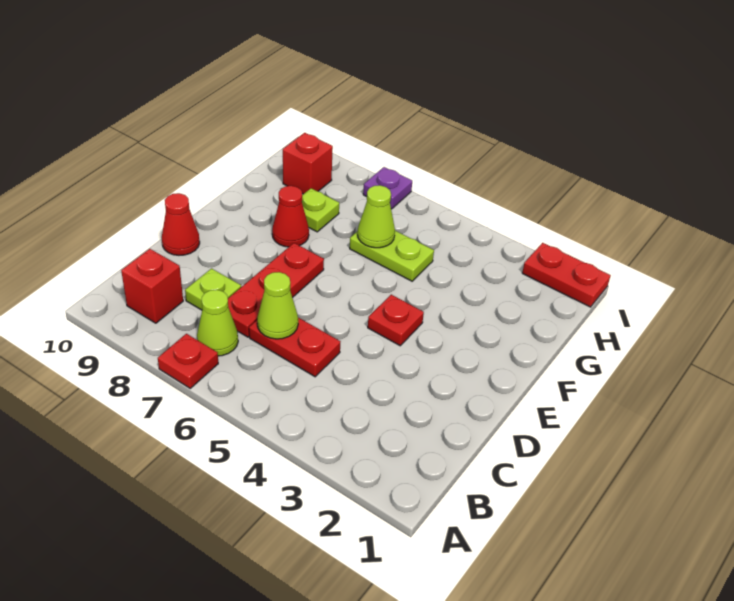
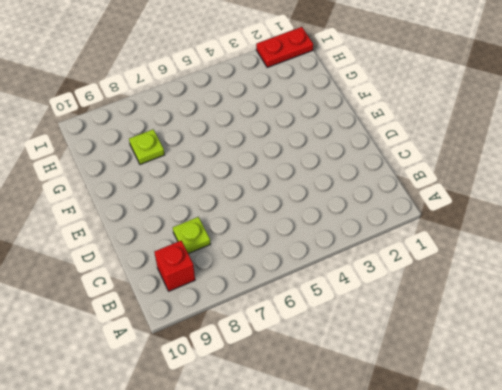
none -> red 1x1 plate [158,334,218,388]
none -> lime 1x1 cone [197,290,238,356]
none -> red 1x2 plate [249,318,340,377]

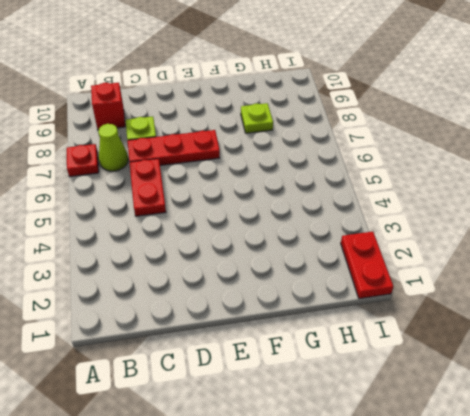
none -> red 1x1 cone [162,193,200,255]
none -> red 1x1 plate [368,295,424,346]
none -> red 1x1 cone [272,186,309,247]

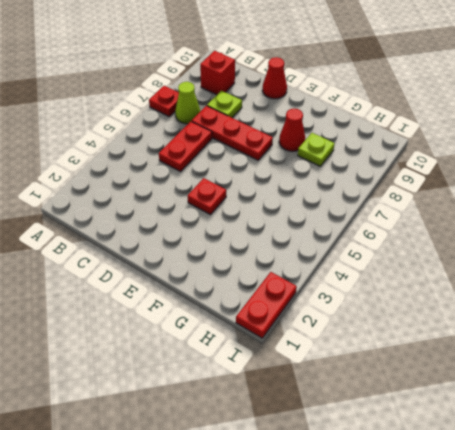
none -> lime 1x2 plate [350,231,434,281]
none -> red 1x1 brick [283,133,333,194]
none -> purple 1x1 plate [363,167,412,209]

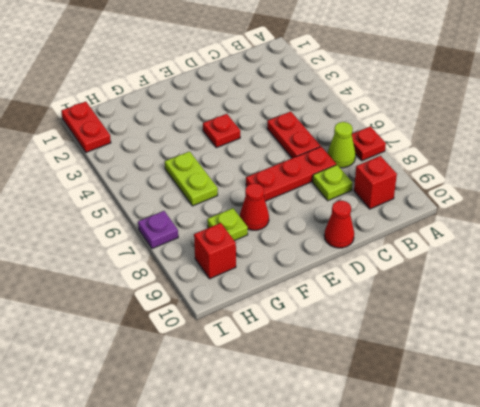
none -> lime 1x1 cone [257,272,298,339]
none -> lime 1x1 cone [358,185,395,248]

